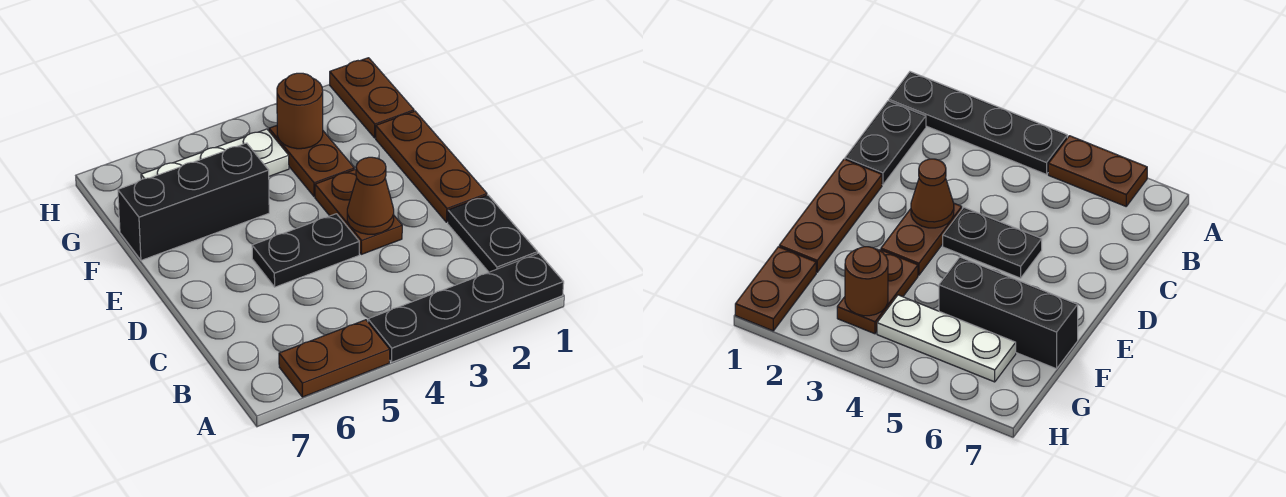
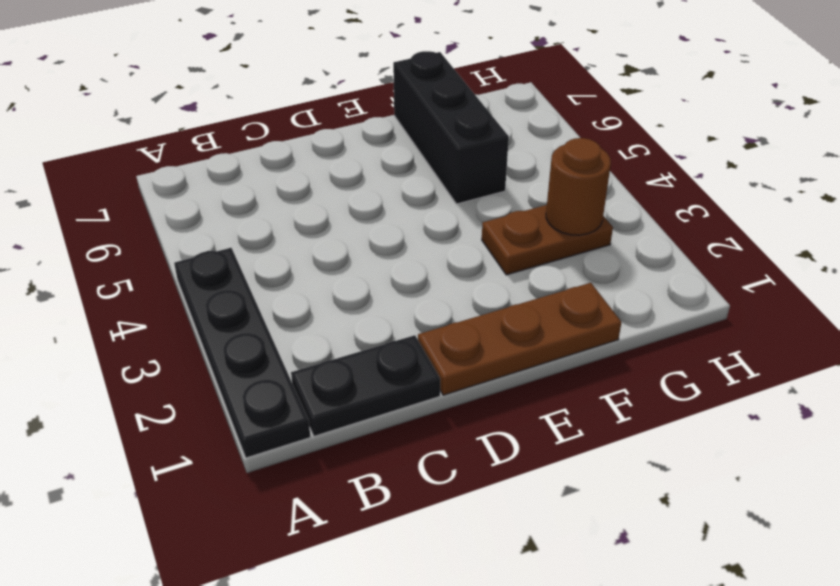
none -> brown 1x2 plate [279,320,390,397]
none -> brown 1x2 plate [315,169,402,254]
none -> black 1x2 plate [252,214,359,287]

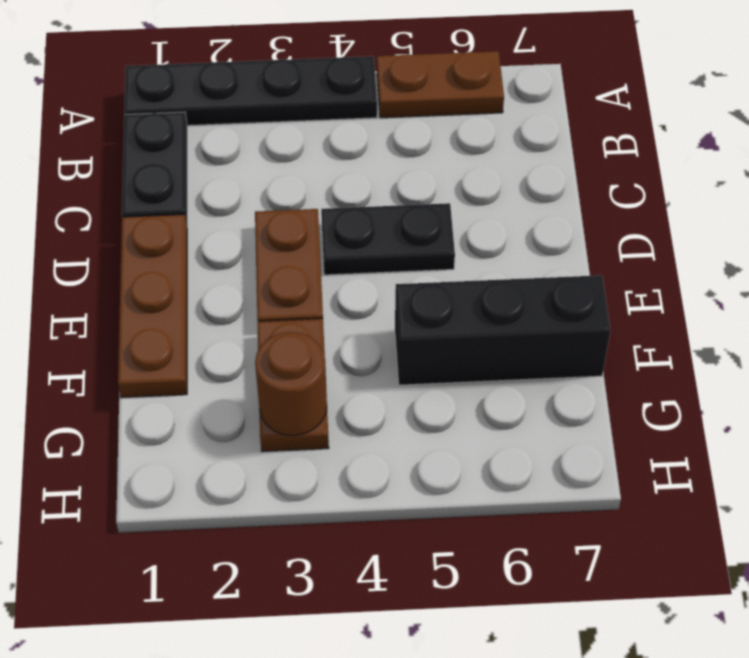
none -> brown 1x2 plate [330,58,414,138]
none -> white 1x3 plate [141,129,289,179]
none -> brown 1x1 cone [347,157,394,234]

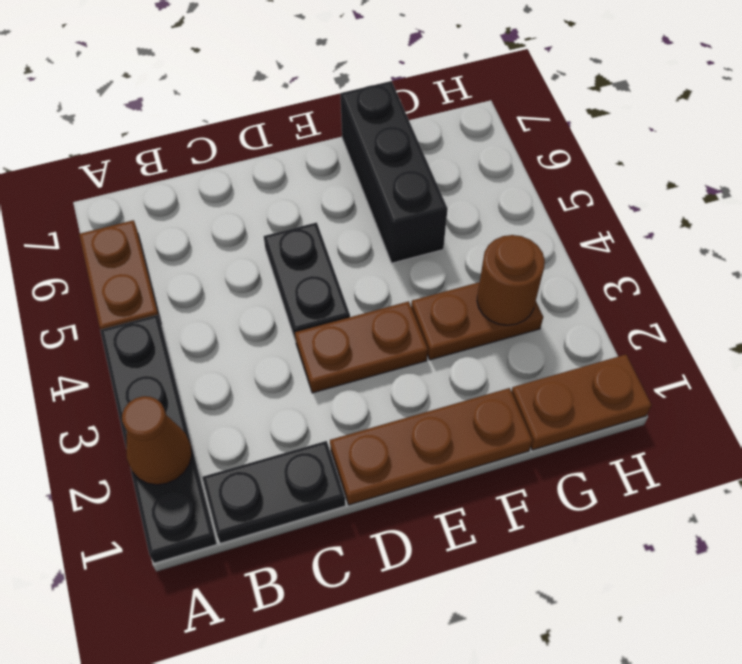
brown 1x1 cone [122,396,192,485] -> brown 1x1 cone moved to [347,157,394,234]
none -> white 1x3 plate [141,129,289,179]

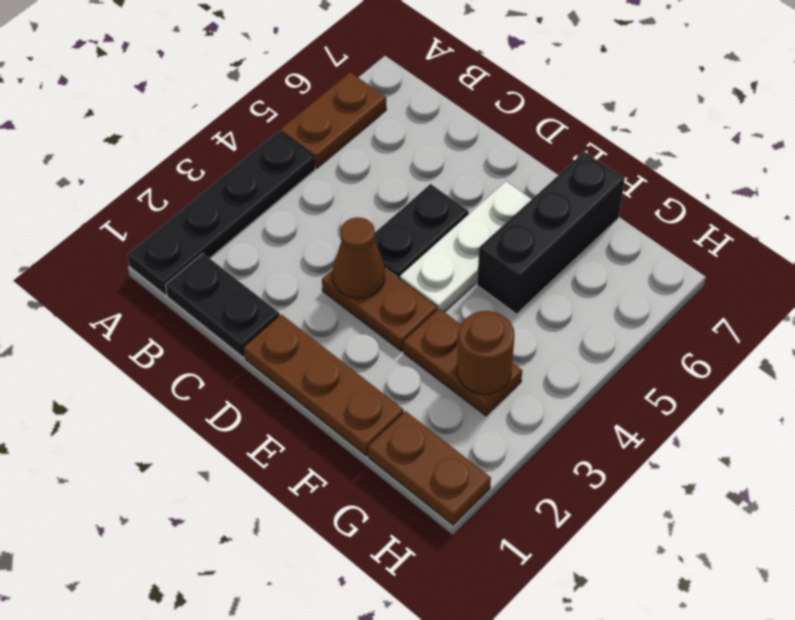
white 1x3 plate [400,181,532,312] -> white 1x3 plate moved to [141,129,289,179]

